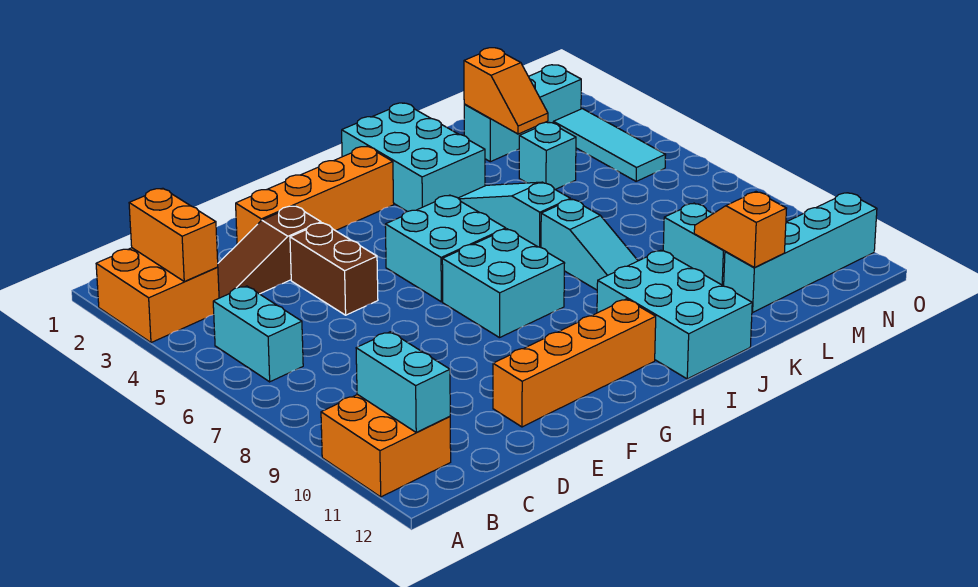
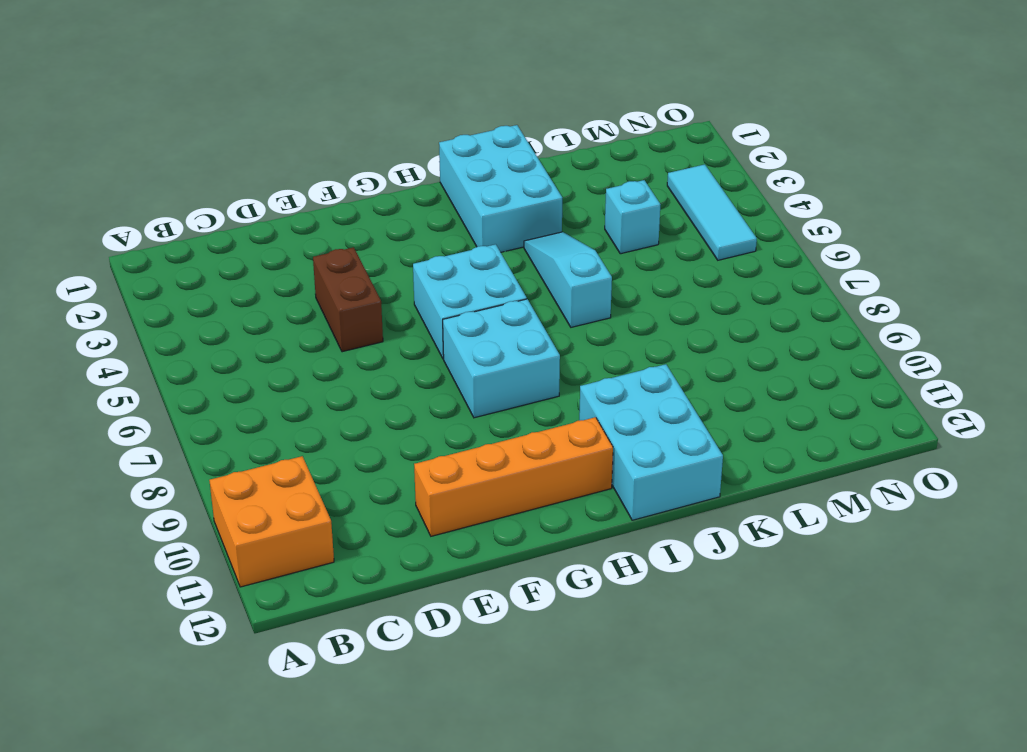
none -> orange 2x2 brick [96,248,219,343]
none -> cyan 1x2 brick [213,286,303,382]
none -> brown 1x3 slope [218,206,321,298]

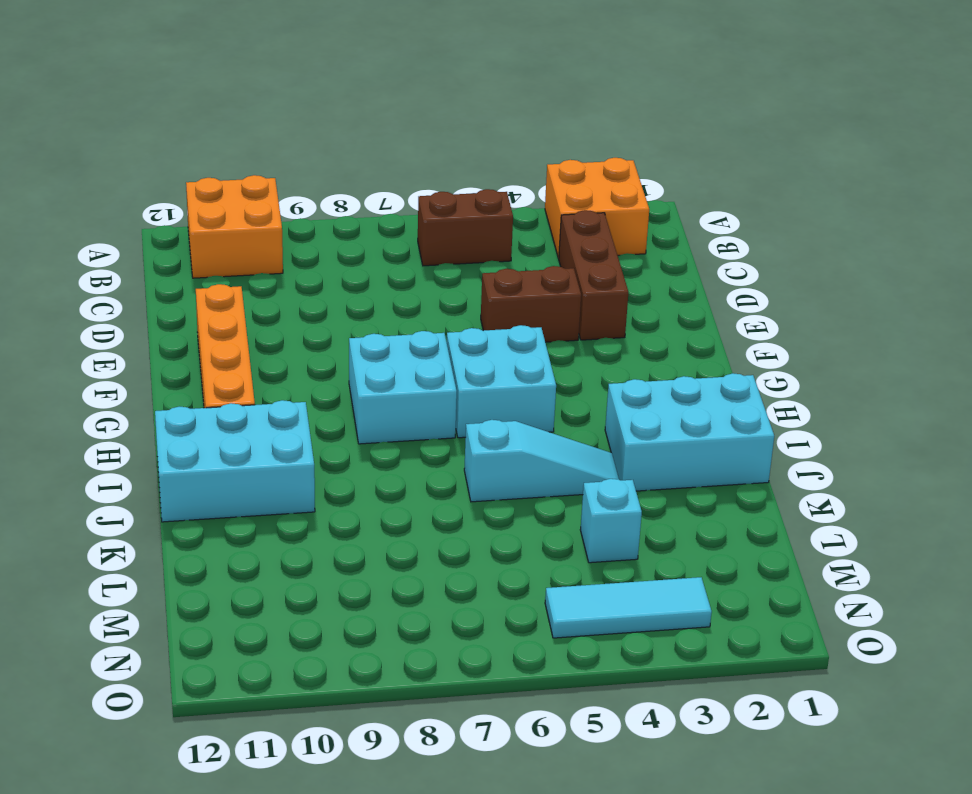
brown 1x2 brick [418,189,513,266] -> cyan 1x2 brick [213,286,303,382]
brown 1x3 brick [559,210,628,340] -> brown 1x3 slope [218,206,321,298]
none -> orange 1x4 brick [236,147,394,244]
none -> cyan 1x3 slope [541,199,638,290]
none -> cyan 1x3 brick [464,65,581,162]

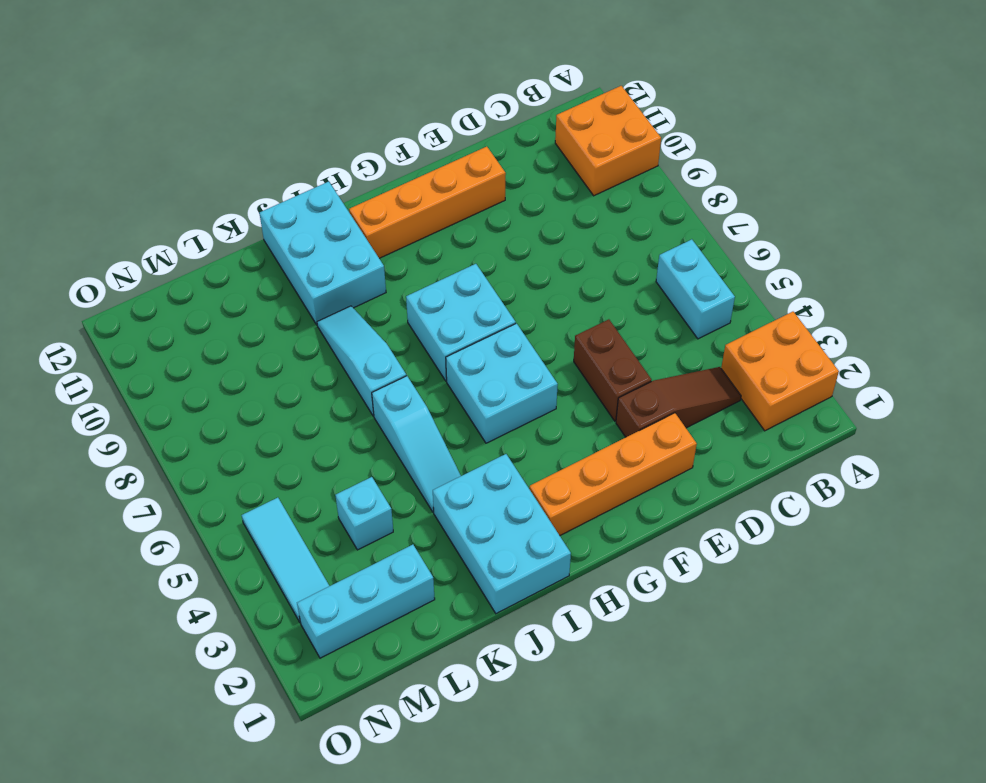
none -> cyan 1x2 brick [663,203,725,286]
none -> cyan 1x4 brick [724,193,877,312]
none -> orange 1x2 brick [129,188,218,281]

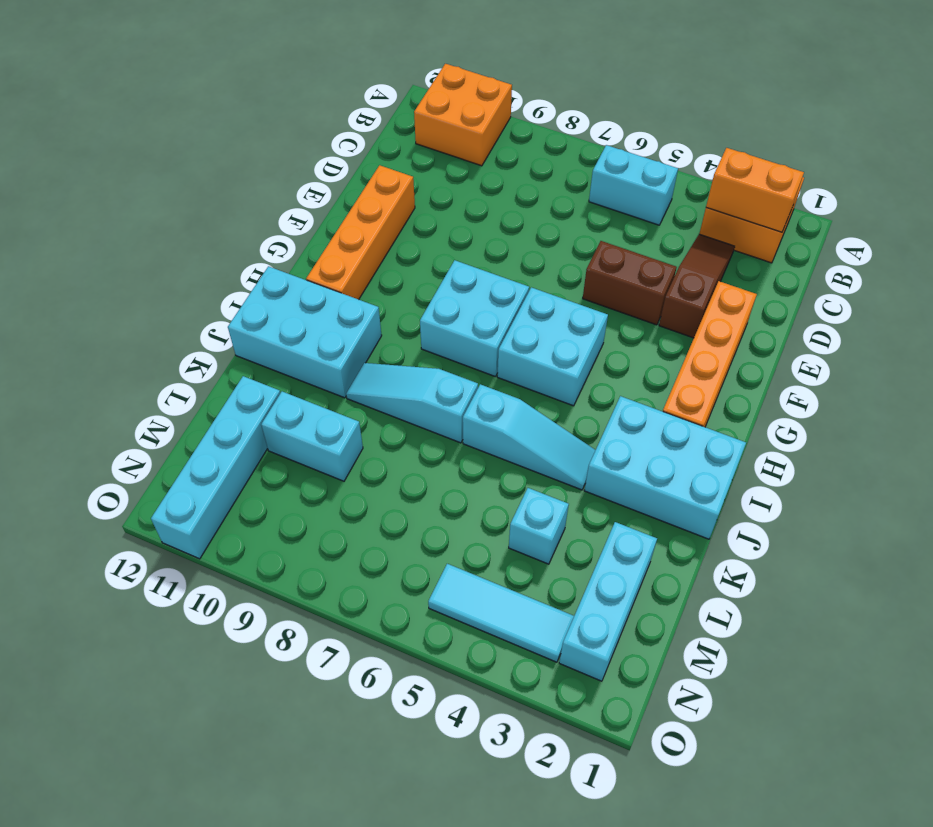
none -> cyan 1x2 brick [356,332,450,433]
none -> orange 1x2 slope [464,48,548,134]
none -> orange 1x2 slope [694,192,787,268]

